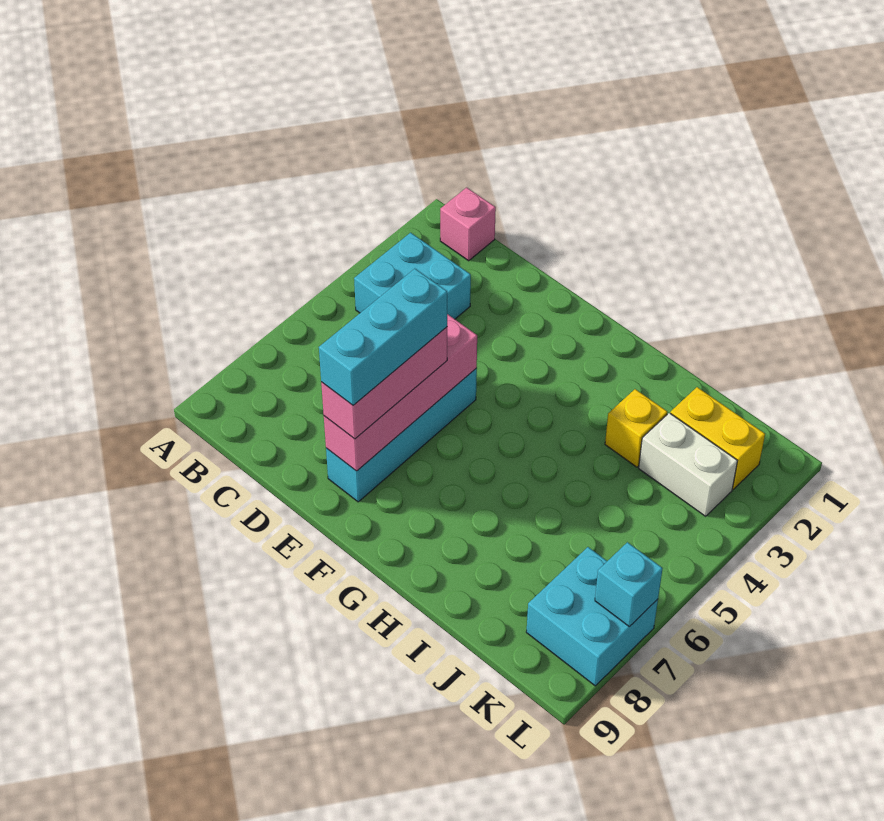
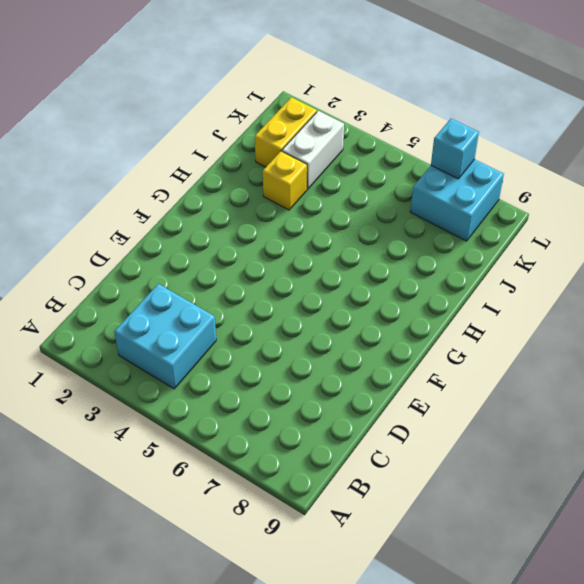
none -> pink 1x1 brick [440,188,496,261]
none -> cyan 1x4 brick [326,368,477,502]

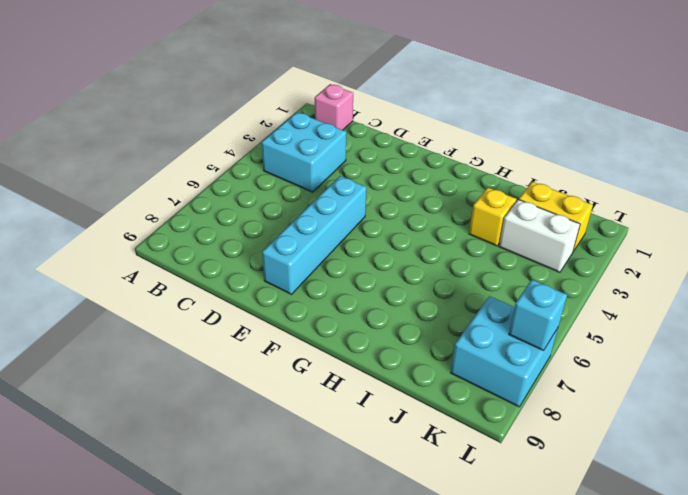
none -> pink 1x4 brick [324,314,477,471]
none -> pink 1x3 brick [321,327,447,439]

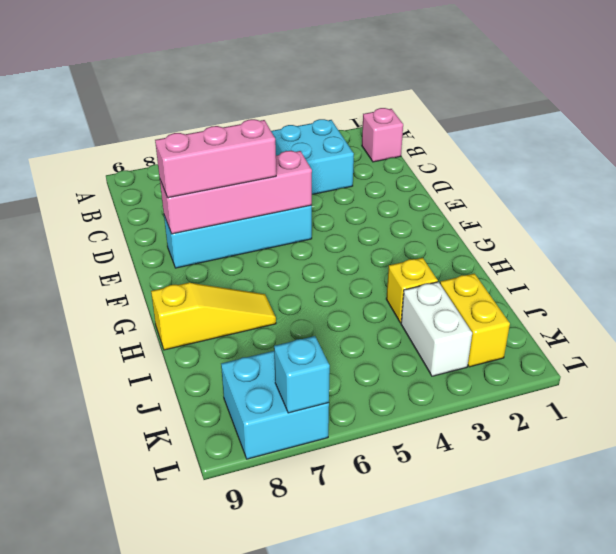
yellow 1x3 slope [151,283,276,350] -> none
none -> cyan 1x3 brick [319,269,447,405]

